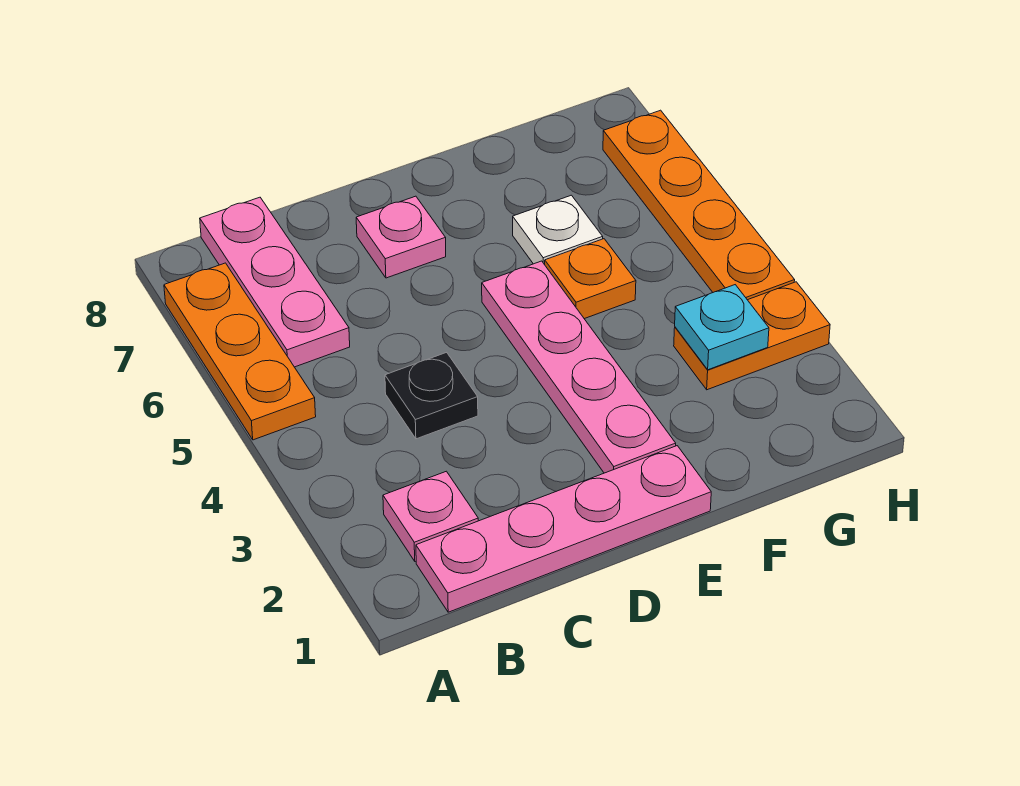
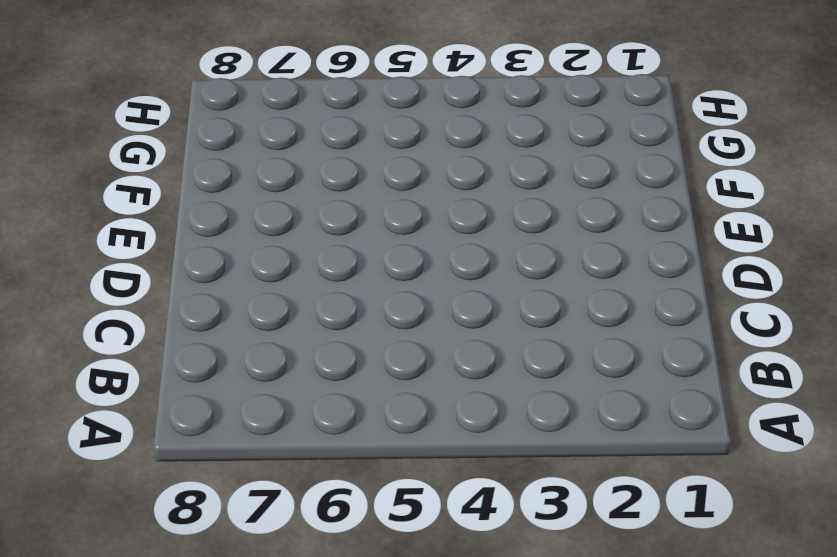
none -> orange 1x3 plate [164,263,316,440]
none -> pink 1x4 plate [416,446,711,612]
none -> pink 1x1 plate [383,471,478,561]

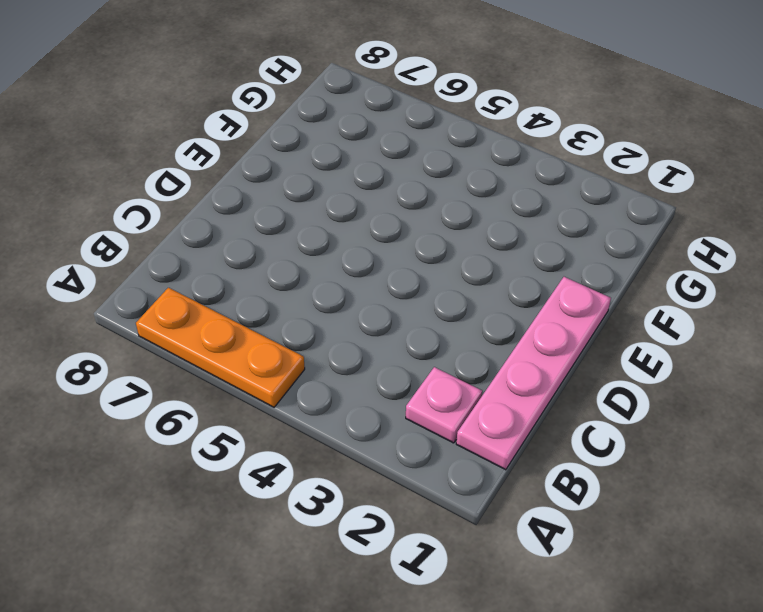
none -> pink 1x3 plate [200,197,350,367]
none -> black 1x1 plate [385,352,478,439]
none -> pink 1x1 plate [356,196,446,278]

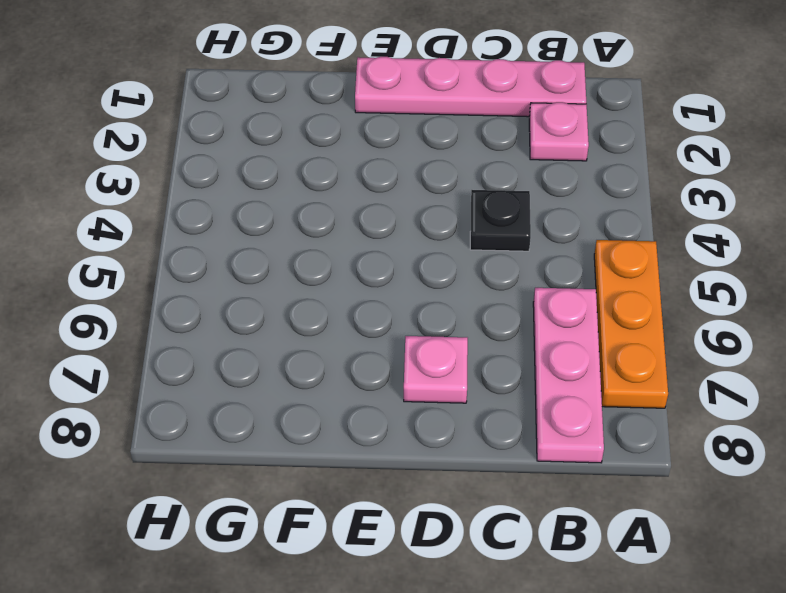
none -> pink 1x4 plate [482,261,676,473]
none -> orange 1x1 plate [545,239,636,319]
none -> white 1x1 plate [513,195,603,265]

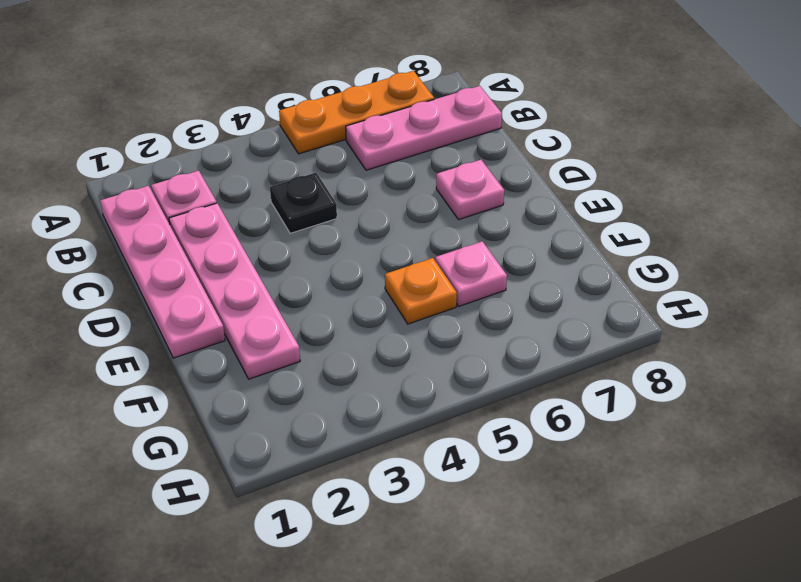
pink 1x4 plate [169,203,300,379] -> pink 1x4 plate turned to [482,261,676,473]
pink 1x1 plate [435,241,507,306] -> white 1x1 plate [513,195,603,265]
none -> orange 1x2 plate [674,282,830,390]
none -> orange 1x4 plate [603,110,795,300]
none -> cyan 1x1 plate [675,285,769,370]

